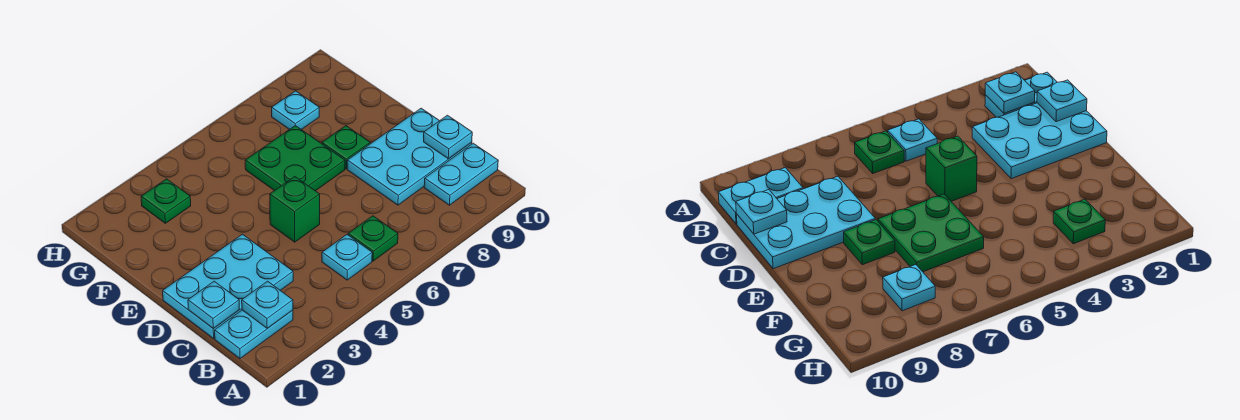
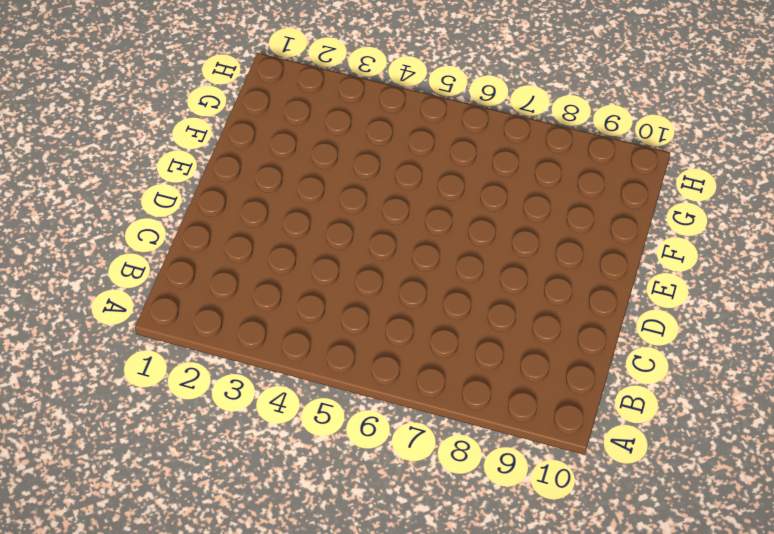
none -> cyan 1x2 plate [215,310,293,359]
none -> cyan 1x1 plate [322,235,372,280]
none -> green 1x1 plate [348,216,398,261]

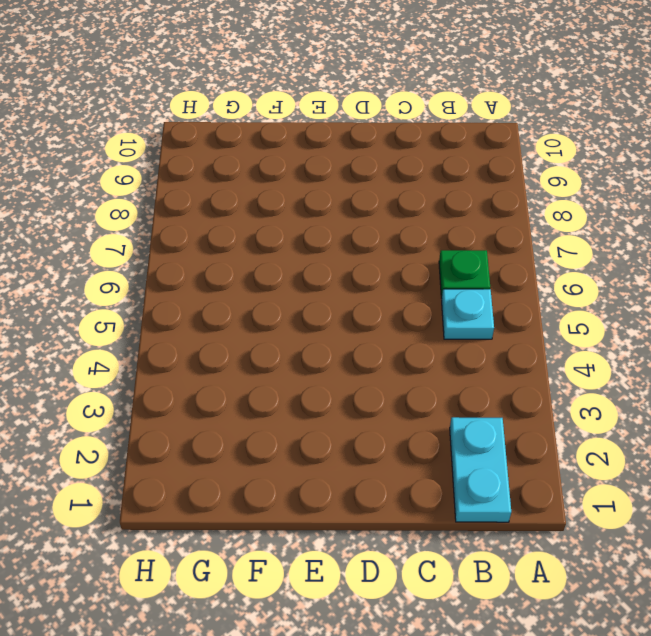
none -> cyan 1x2 plate [424,143,498,205]
none -> cyan 2x3 plate [163,234,293,338]
none -> cyan 2x3 plate [347,108,472,205]

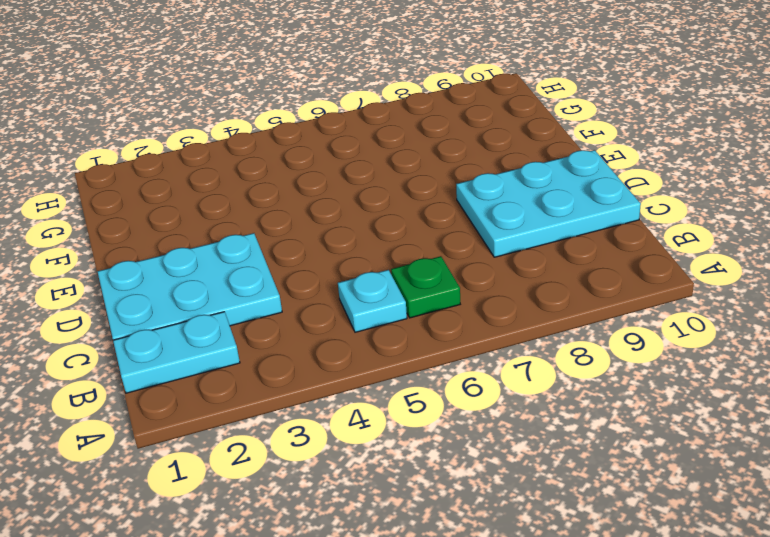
none -> cyan 1x2 plate [424,143,498,205]
none -> green 1x1 brick [270,177,320,242]
none -> green 2x2 plate [245,126,345,191]

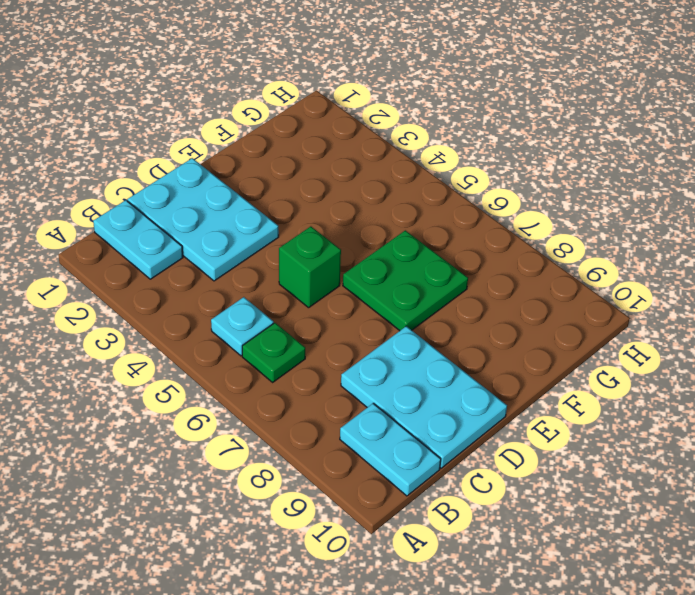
none -> green 1x1 plate [322,126,370,169]
none -> green 1x1 plate [141,179,191,223]
none -> cyan 1x1 plate [272,91,319,130]

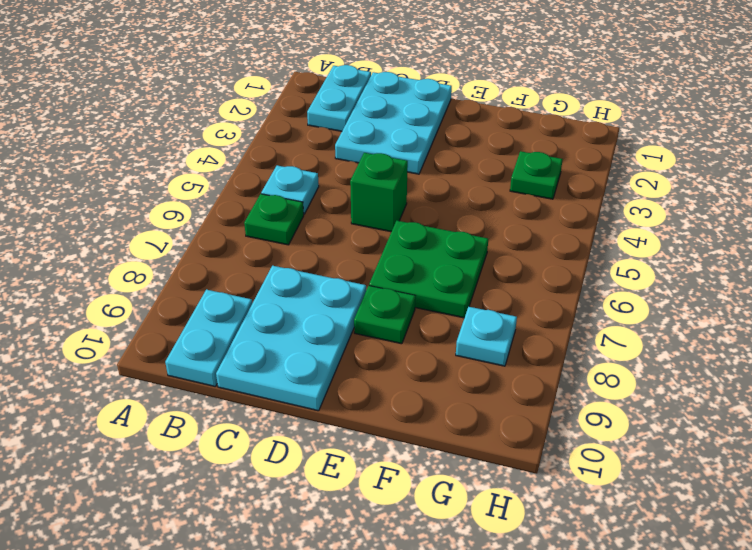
none -> cyan 1x1 plate [242,281,293,328]
none -> cyan 1x1 plate [188,281,239,328]
none -> cyan 1x1 plate [424,115,472,159]

